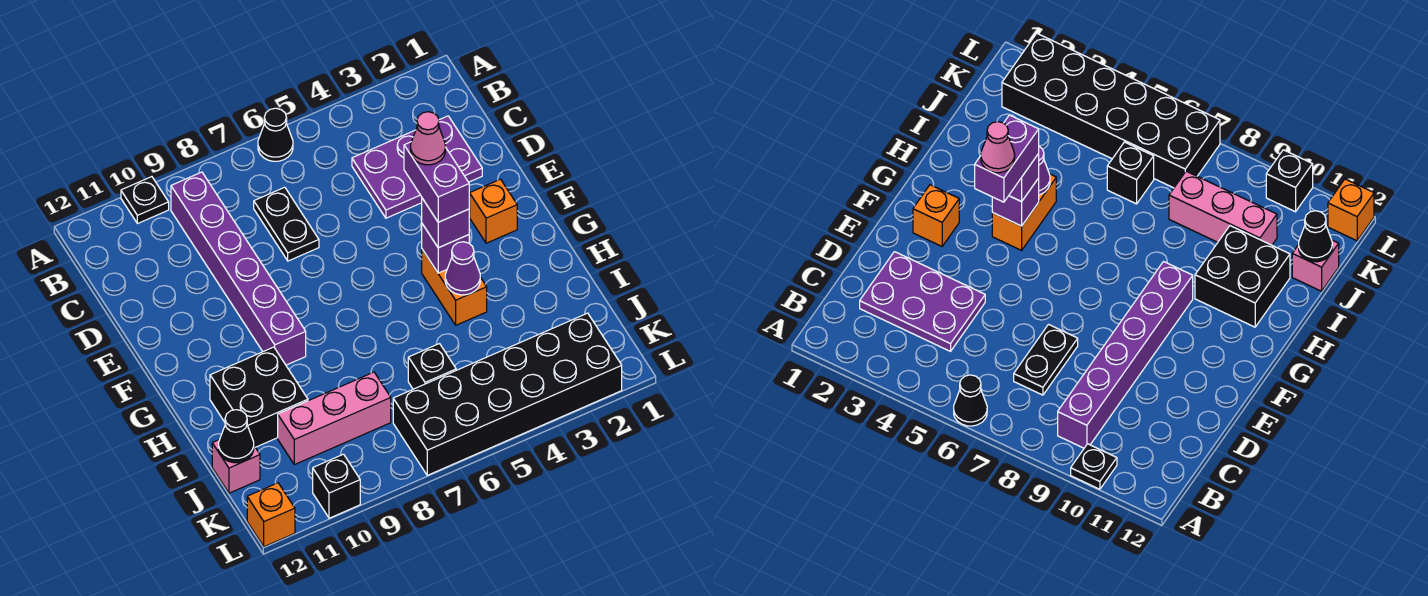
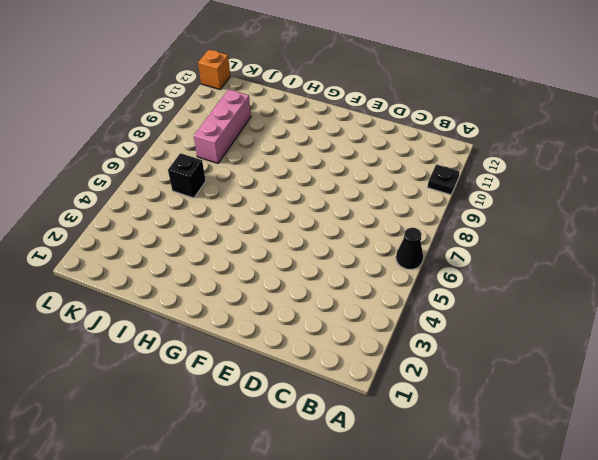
none -> purple 1x6 brick [171,172,306,365]
none -> purple 2x3 plate [352,116,482,218]
none -> black 1x2 plate [254,187,319,261]

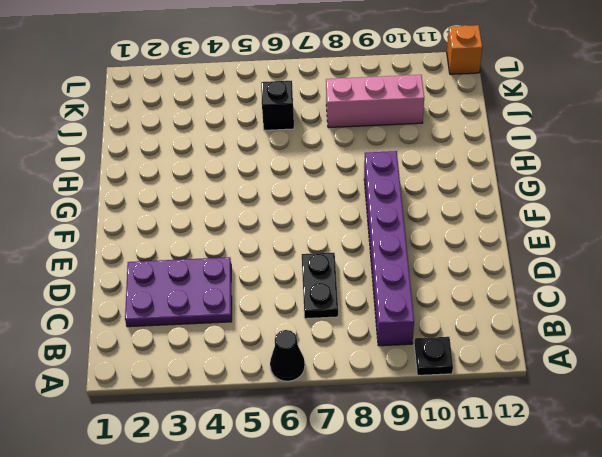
none -> orange 1x1 brick [469,179,517,243]
none -> orange 1x2 brick [422,249,487,325]
none -> black 2x2 brick [210,347,308,447]

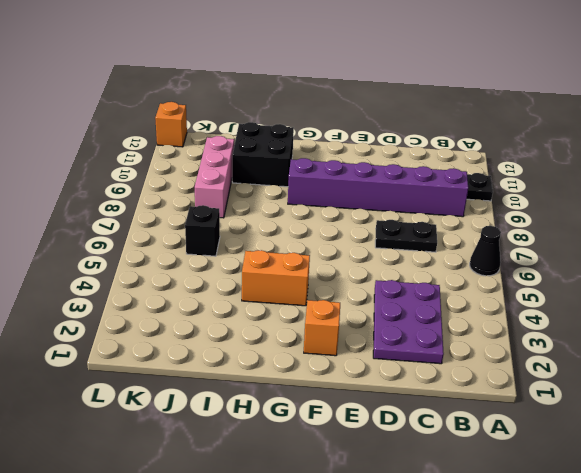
none -> pink 1x1 brick [212,440,260,493]
none -> black 2x6 brick [393,313,622,475]
none -> black 1x1 brick [313,454,360,518]

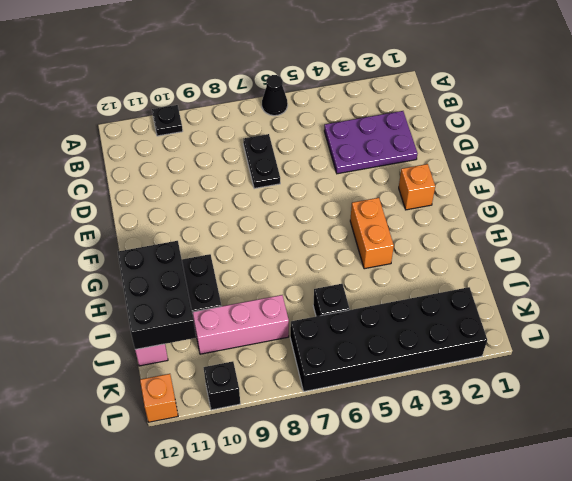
black 2x3 brick [118,241,196,350] -> black 1x1 cone [219,410,254,463]
none -> purple 1x6 brick [171,172,306,365]
none -> purple 1x1 brick [422,224,469,273]
none -> purple 1x1 cone [445,242,480,295]

